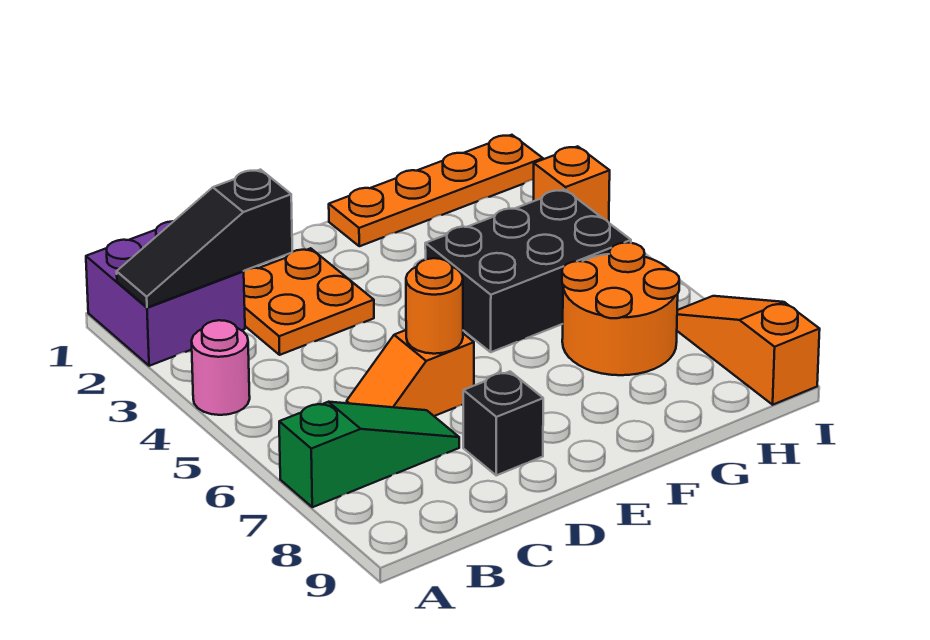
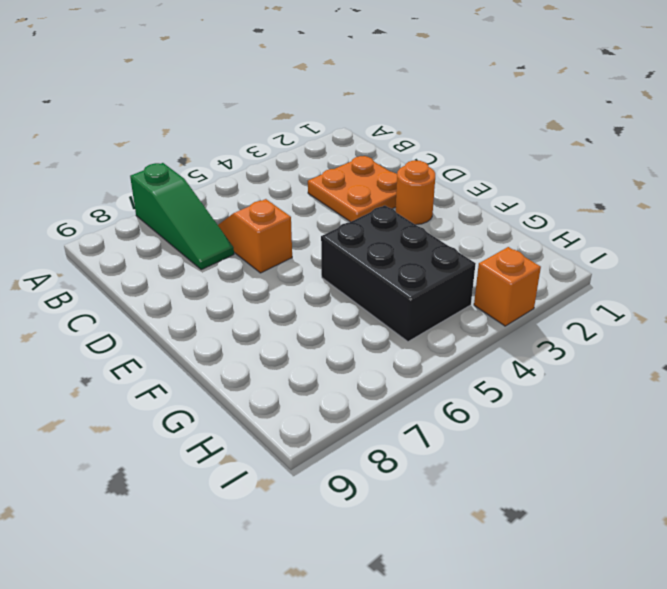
orange 1x1 round brick [396,160,435,225] -> orange 1x1 round brick moved to [406,258,463,354]
none -> purple 2x2 brick [86,221,245,366]
none -> pink 1x1 round brick [192,320,250,415]
none -> black 1x1 brick [463,372,543,475]

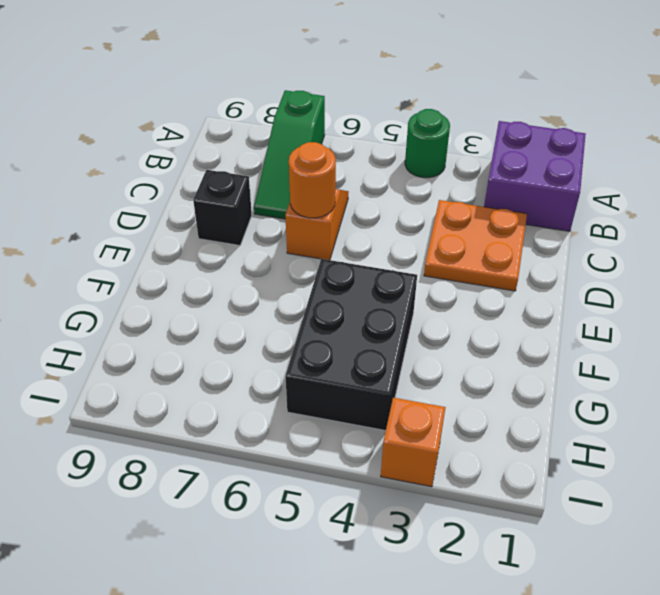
green 1x1 round brick [405,109,450,178] -> pink 1x1 round brick [192,320,250,415]
none -> orange 1x4 plate [329,135,543,246]
none -> orange 2x2 round brick [562,243,679,375]
none -> orange 1x3 slope [677,296,820,405]

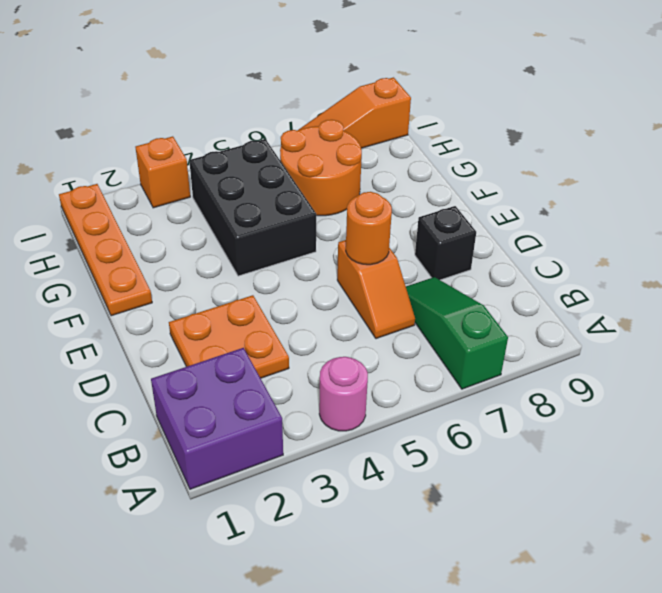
none -> black 1x3 slope [117,170,292,307]

